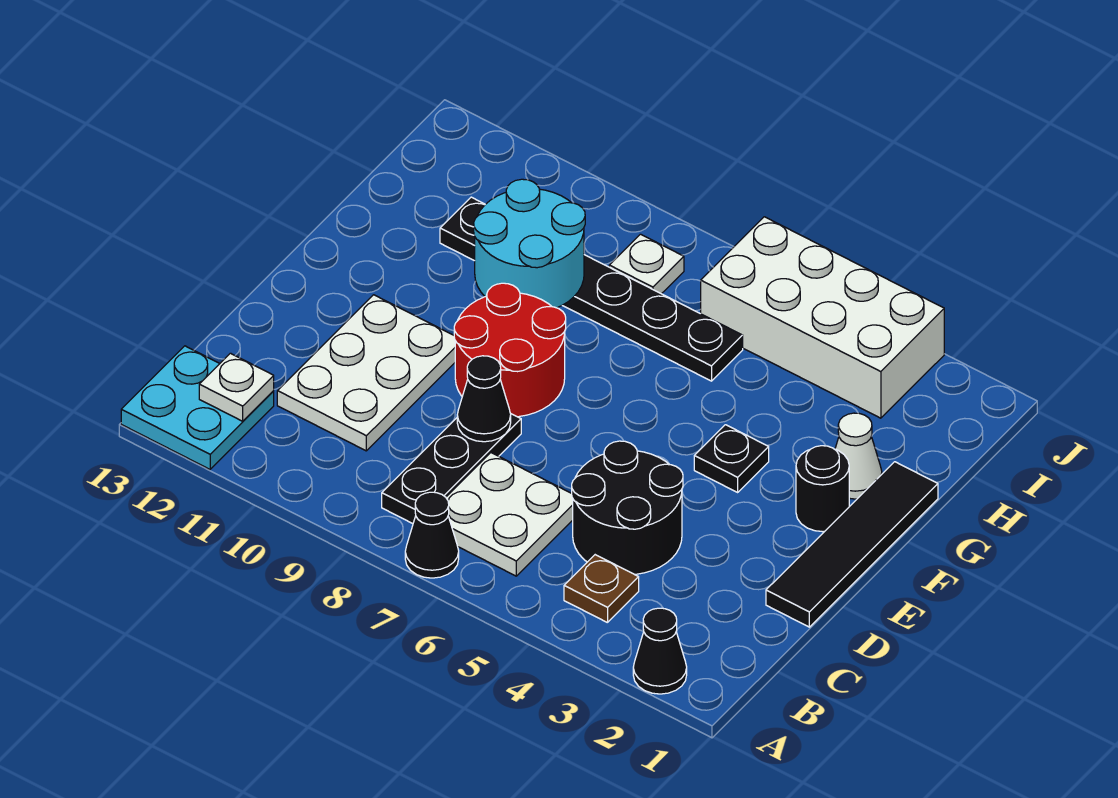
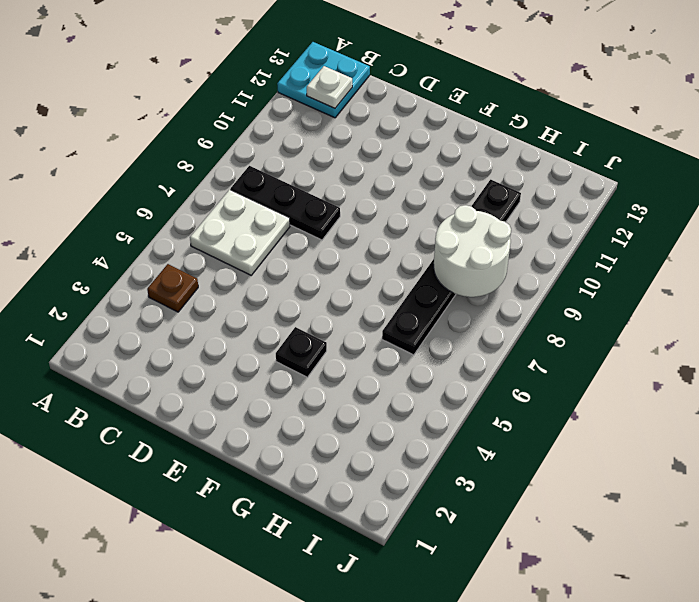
white 2x2 round brick [434,205,511,297] -> cyan 2x2 round brick [474,179,585,308]
none -> black 1x1 cone [633,608,687,694]
none -> black 1x1 cone [405,492,459,578]
none -> black 2x2 round brick [572,441,683,574]

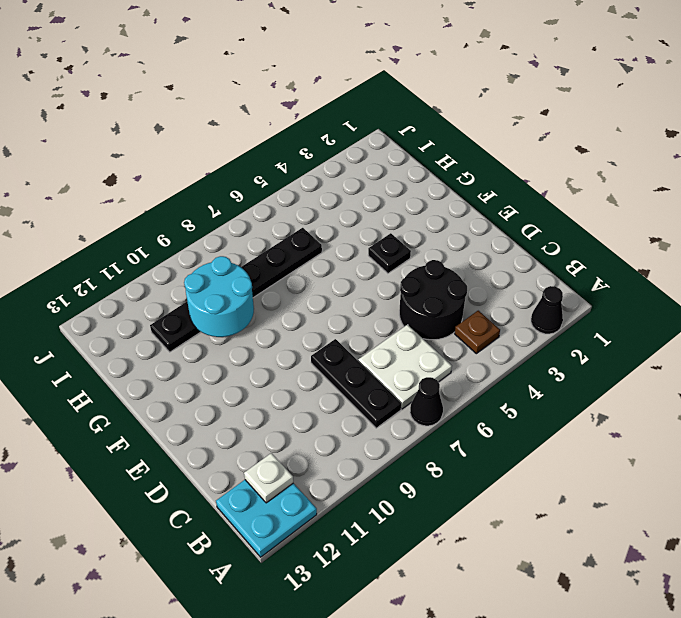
none -> white 2x3 plate [277,295,455,451]
none -> black 1x4 tile [766,462,938,627]
none -> red 2x2 round brick [454,283,566,417]

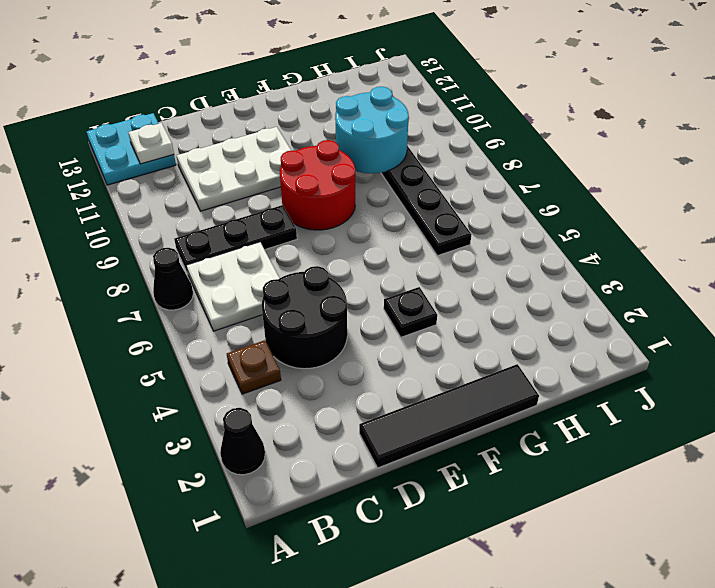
none -> black 1x1 round brick [796,446,849,532]
none -> white 1x1 cone [835,413,882,499]
none -> white 2x4 brick [701,217,944,418]

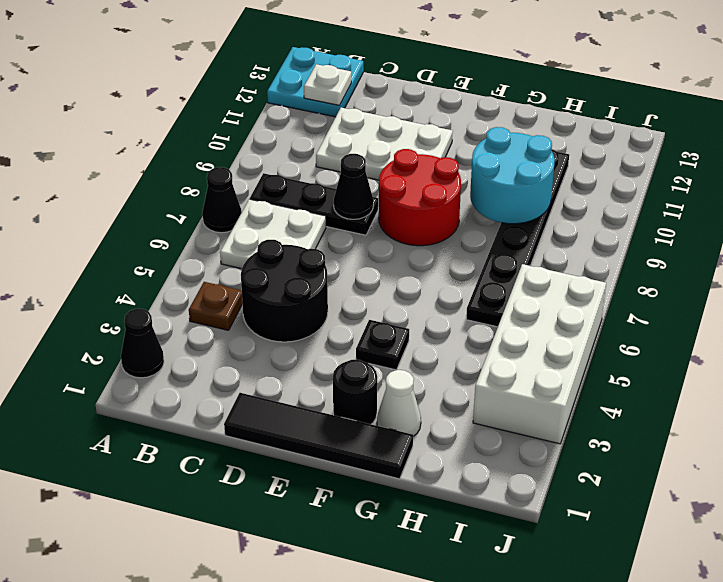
none -> white 1x1 plate [609,234,684,294]

